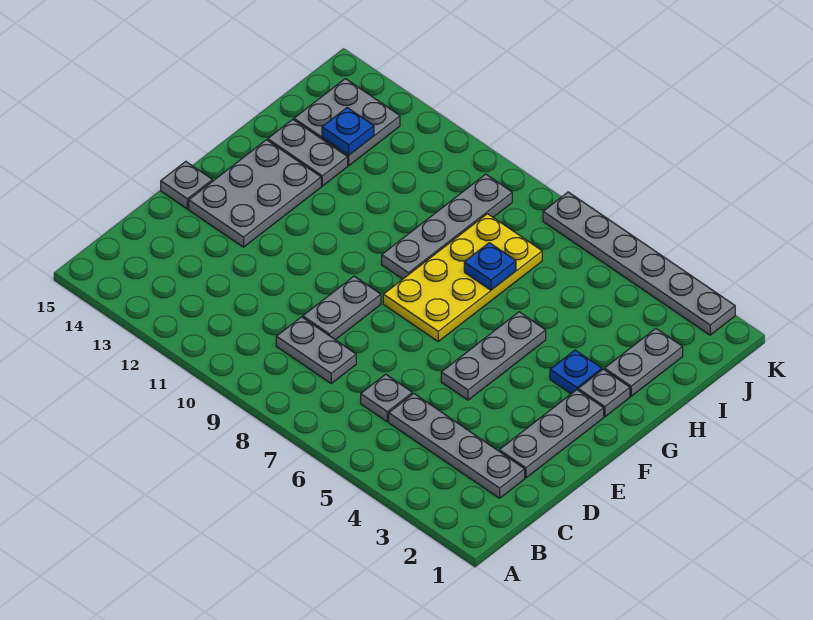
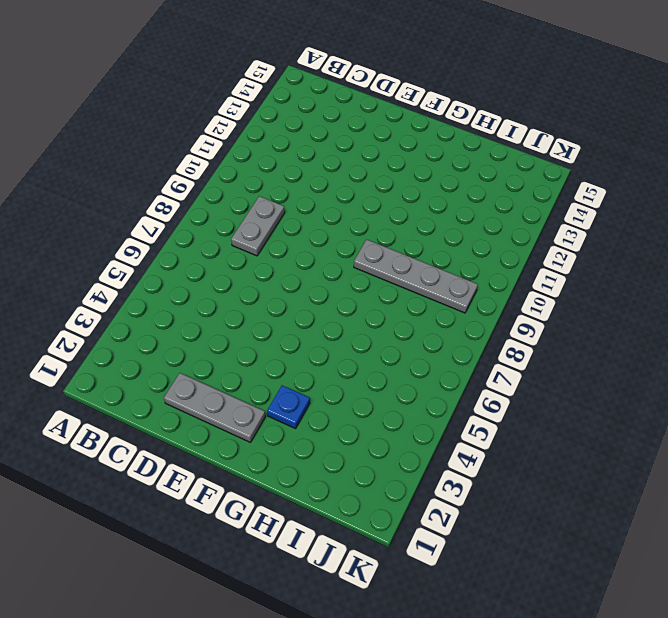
none -> grey 1x4 plate [389,394,525,498]
none -> grey 1x1 plate [361,374,412,422]
none -> grey 1x2 plate [303,276,381,340]

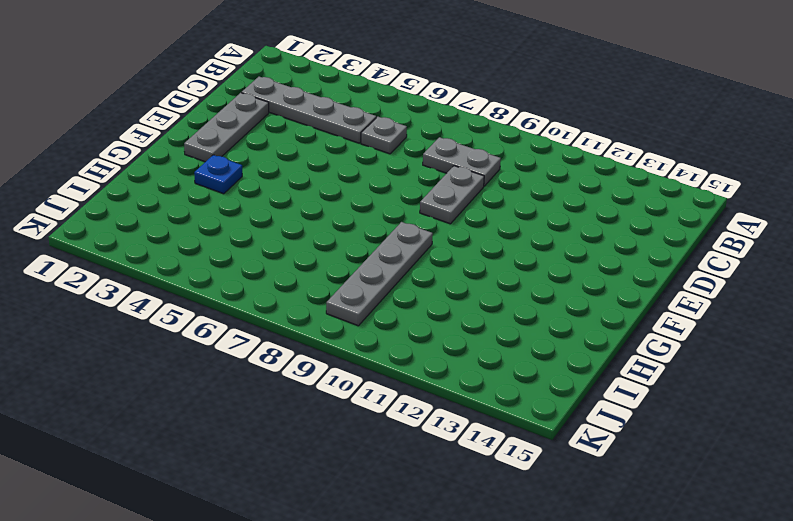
none -> grey 1x3 plate [441,312,546,400]
none -> grey 2x3 plate [189,140,321,247]
none -> grey 1x1 plate [161,161,212,209]

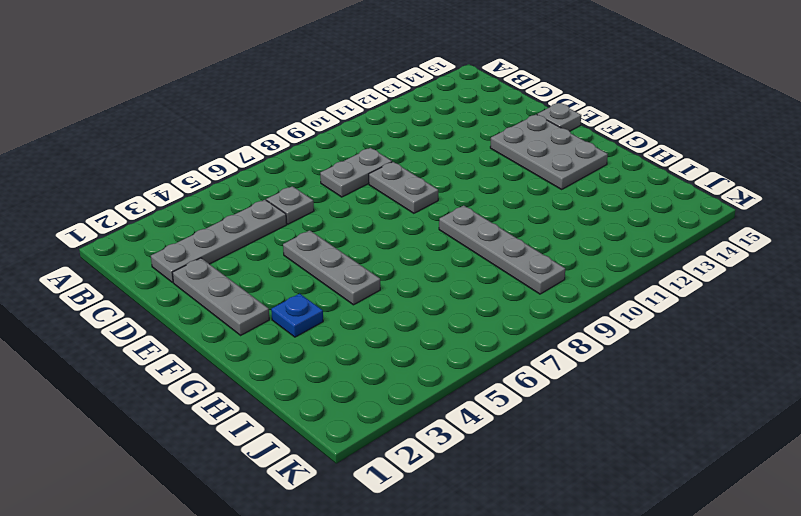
none -> yellow 2x4 plate [383,214,542,341]
none -> grey 1x1 plate [578,369,630,417]
none -> grey 1x2 plate [605,329,683,396]

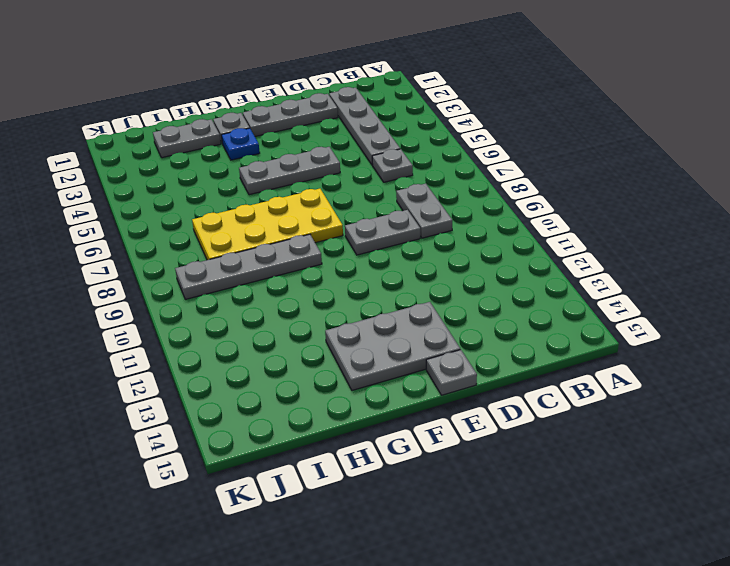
none -> grey 1x2 plate [268,119,348,186]
none -> grey 2x2 plate [294,79,400,165]
none -> grey 1x6 plate [543,192,735,335]

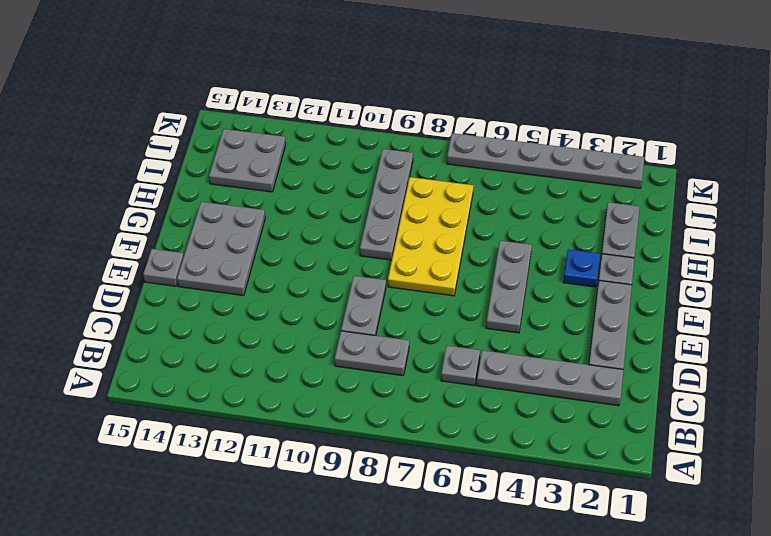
none -> grey 1x2 plate [268,119,348,186]
none -> blue 1x1 plate [464,243,516,290]
none -> blue 1x1 plate [322,108,374,155]

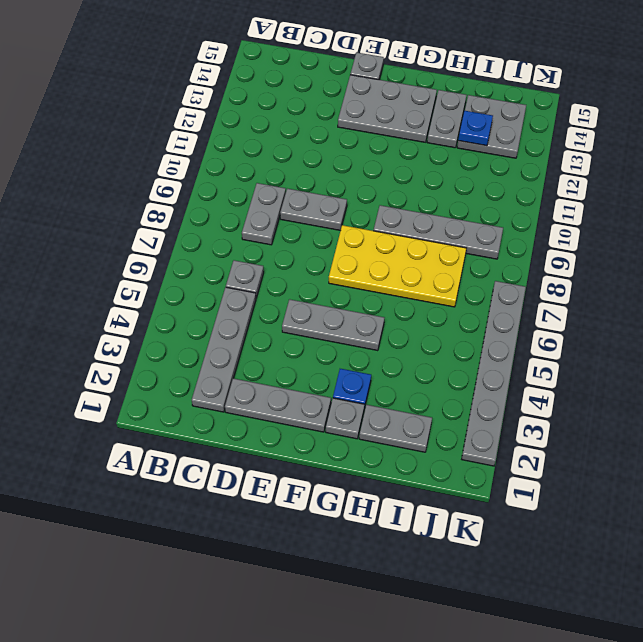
none -> blue 1x1 plate [464,243,516,290]

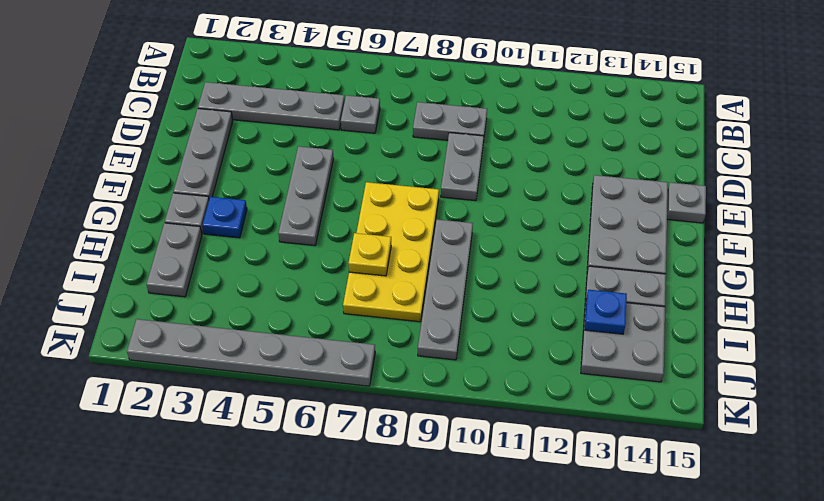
yellow 1x1 plate [349,233,391,276] -> blue 1x1 plate [464,243,516,290]

